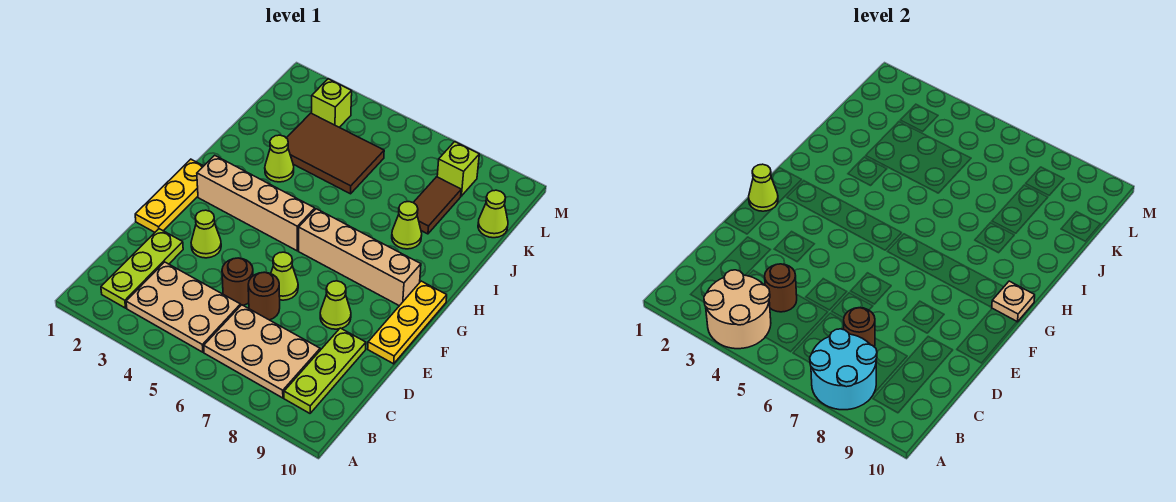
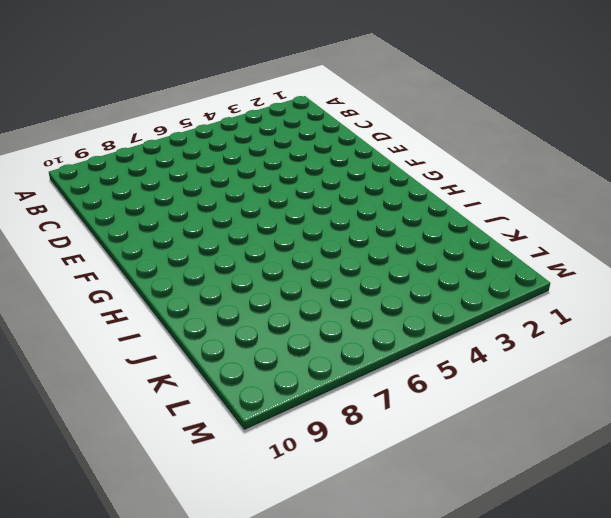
none -> lime 1x3 plate [101,229,183,308]
none -> tan 2x3 plate [126,262,240,352]
none -> tan 2x3 plate [204,305,320,398]

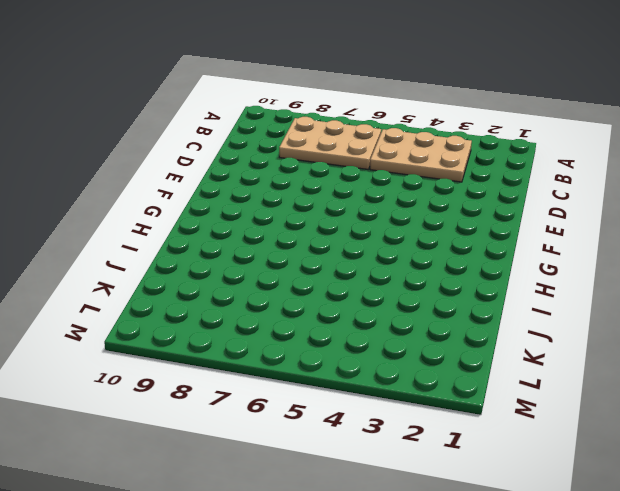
none -> lime 1x3 plate [101,229,183,308]
none -> lime 1x3 plate [284,328,366,413]
none -> brown 1x1 round brick [222,258,253,306]

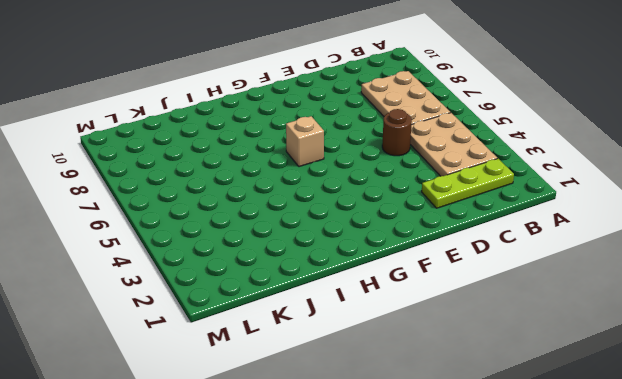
tan 1x1 brick [286,116,324,167] -> tan 1x4 brick [299,209,421,306]
none -> lime 1x3 plate [284,328,366,413]
none -> brown 1x1 round brick [248,272,280,320]
none -> yellow 1x3 plate [135,159,203,232]

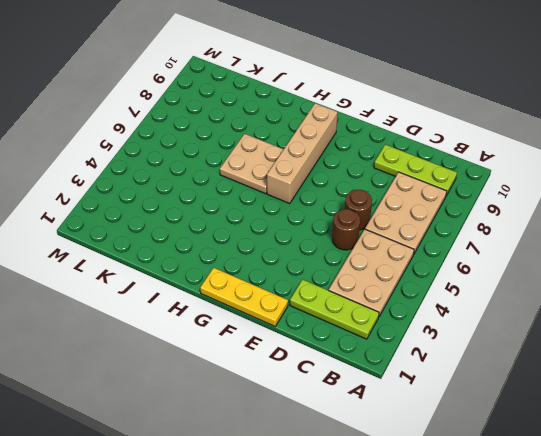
tan 2x2 plate [220,134,284,194] -> none
none -> lime 1x1 cone [191,210,221,258]
none -> lime 1x1 cone [271,252,298,300]
none -> lime 1x1 cone [320,281,351,329]

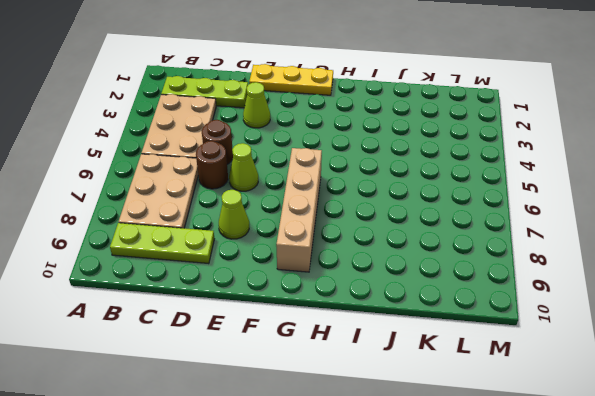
none -> yellow 1x3 plate [368,281,447,364]
none -> tan 1x4 brick [197,155,315,251]
none -> lime 1x1 cone [265,135,294,182]

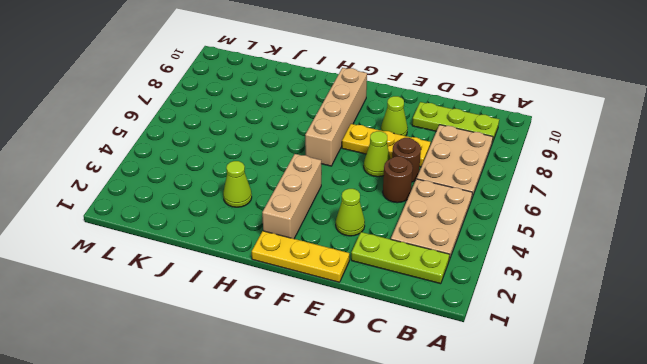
yellow 1x3 plate [342,124,431,167] -> yellow 1x3 plate moved to [368,281,447,364]
tan 1x3 brick [262,154,321,239] -> tan 1x4 brick [197,155,315,251]
none -> lime 1x1 cone [392,202,422,249]
none -> brown 2x3 tile [287,113,384,194]
none -> brown 1x2 tile [413,177,461,234]

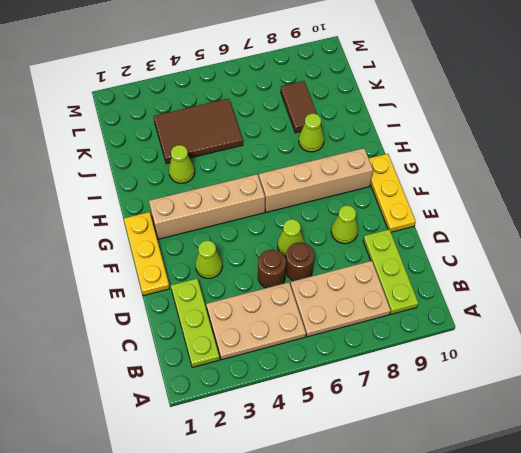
none -> lime 1x1 cone [478,190,508,238]
none -> lime 1x1 brick [312,79,352,127]
none -> lime 1x1 brick [437,142,479,196]

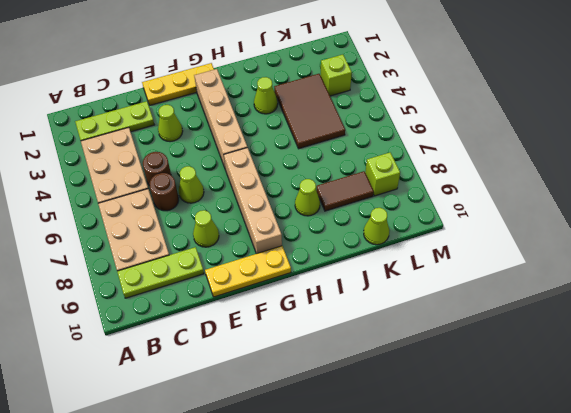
none -> tan 2x2 round brick [704,270,771,349]
none -> cyan 2x2 round brick [810,329,877,410]
none -> brown 1x1 round brick [765,264,797,312]

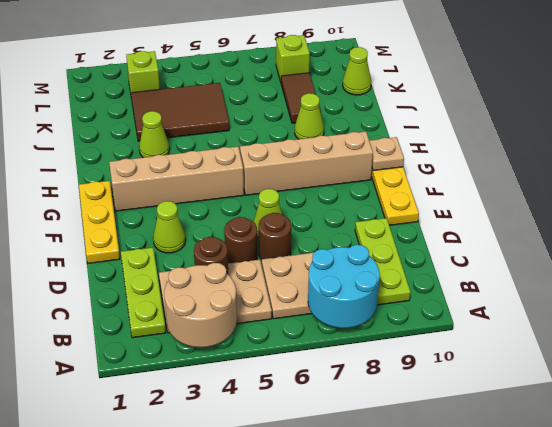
none -> lime 1x1 cone [320,281,351,329]
none -> brown 1x1 round brick [844,308,875,347]
none -> lime 1x1 cone [749,164,778,211]

